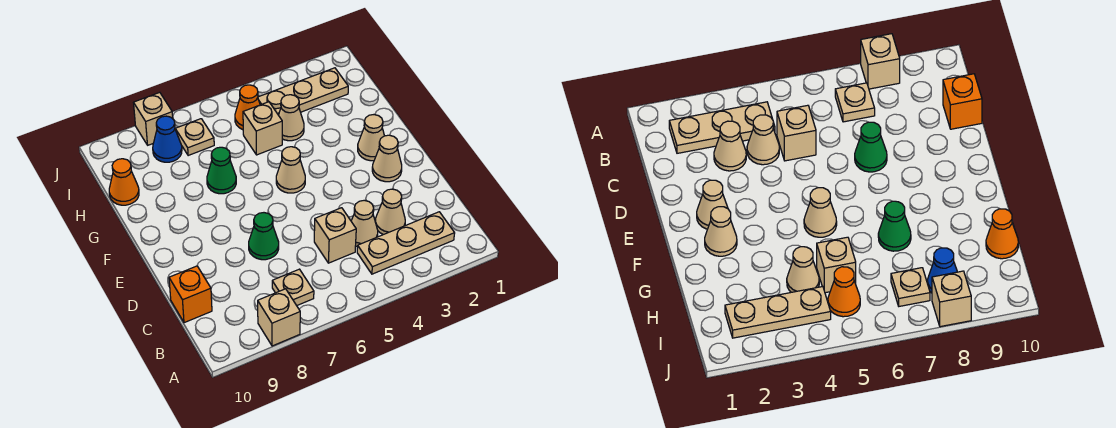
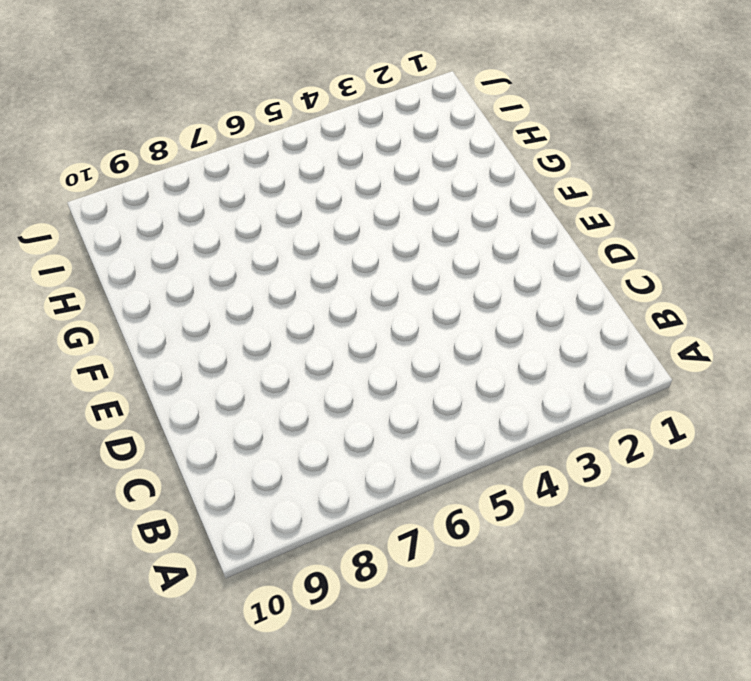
none -> tan 1x1 brick [258,289,300,346]
none -> tan 1x3 plate [357,212,455,274]
none -> tan 1x1 plate [272,269,314,306]

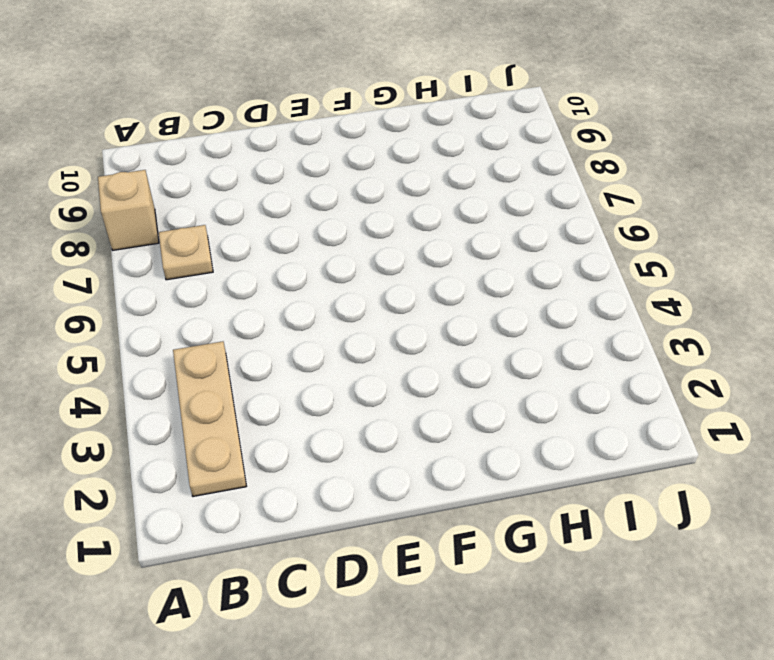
none -> tan 1x1 cone [375,189,405,235]
none -> tan 1x1 cone [351,200,378,247]
none -> tan 1x1 brick [314,208,356,263]

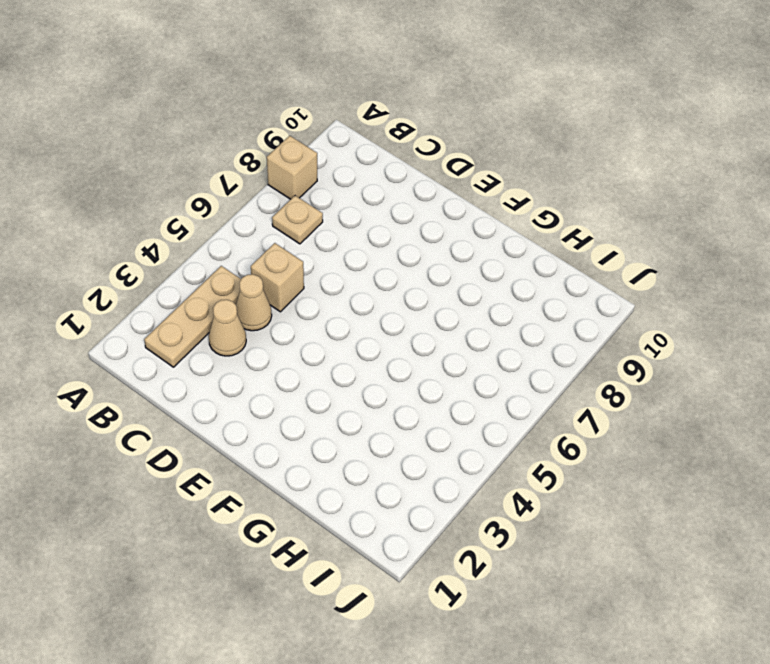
none -> orange 1x1 brick [169,266,212,323]
none -> green 1x1 cone [249,213,279,260]
none -> tan 1x1 cone [372,135,402,182]

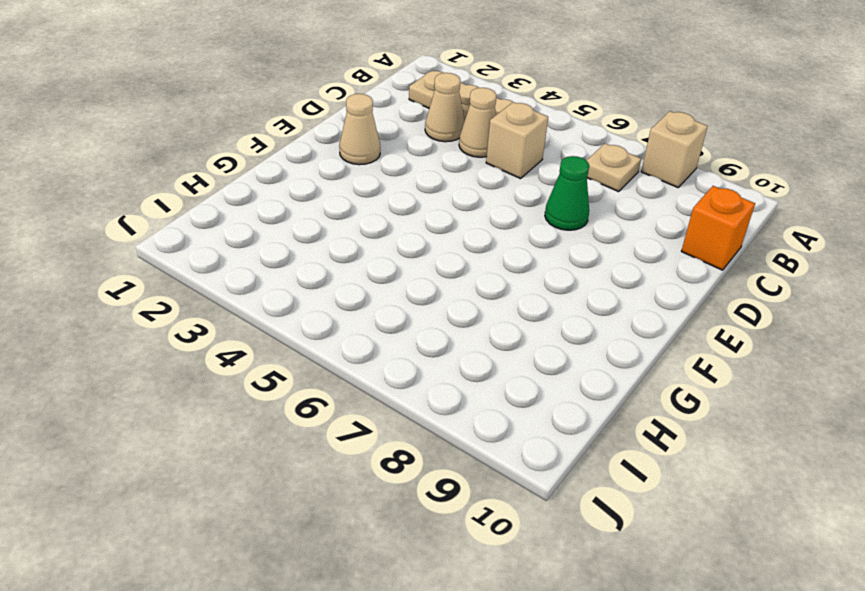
none -> tan 1x1 cone [358,115,384,161]
none -> tan 1x1 cone [276,147,305,193]
none -> green 1x1 cone [207,147,236,194]

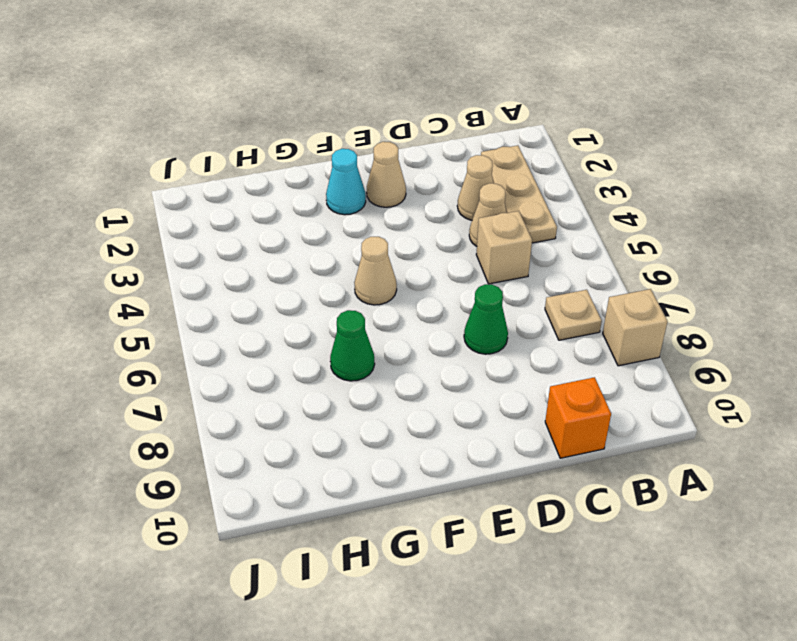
cyan 1x1 cone [326,149,366,215] -> tan 1x1 cone [358,115,384,161]
none -> tan 1x1 cone [279,95,304,141]
none -> tan 1x1 brick [243,102,282,155]
none -> orange 1x1 cone [109,159,139,205]

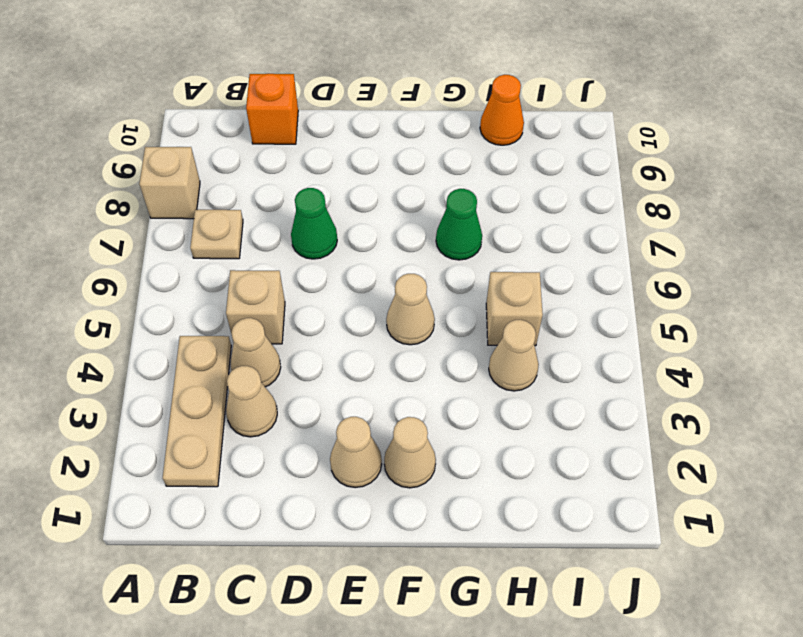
none -> tan 1x3 plate [258,68,348,115]
none -> orange 1x1 cone [235,85,260,130]
none -> tan 1x1 plate [175,119,214,156]

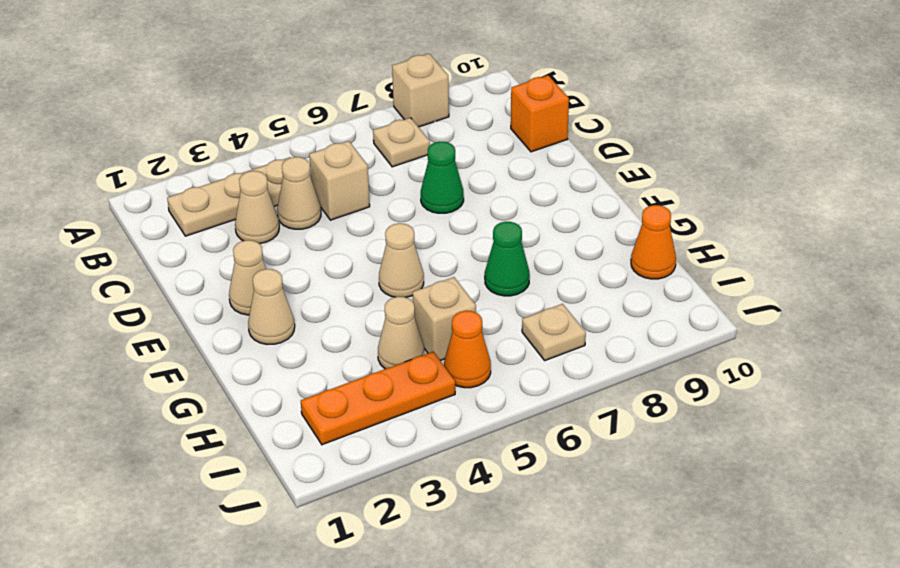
orange 1x3 plate [301,352,455,445] -> tan 1x3 plate [258,68,348,115]
none -> blue 1x1 cone [153,116,182,162]
none -> tan 1x1 brick [134,92,173,145]

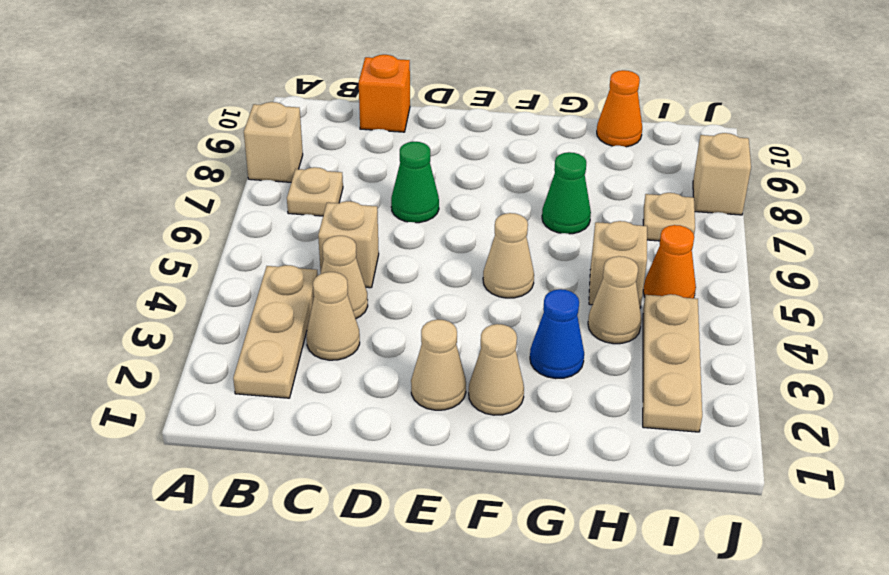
blue 1x1 cone [530,289,584,379] -> blue 1x1 cone moved to [153,116,182,162]

